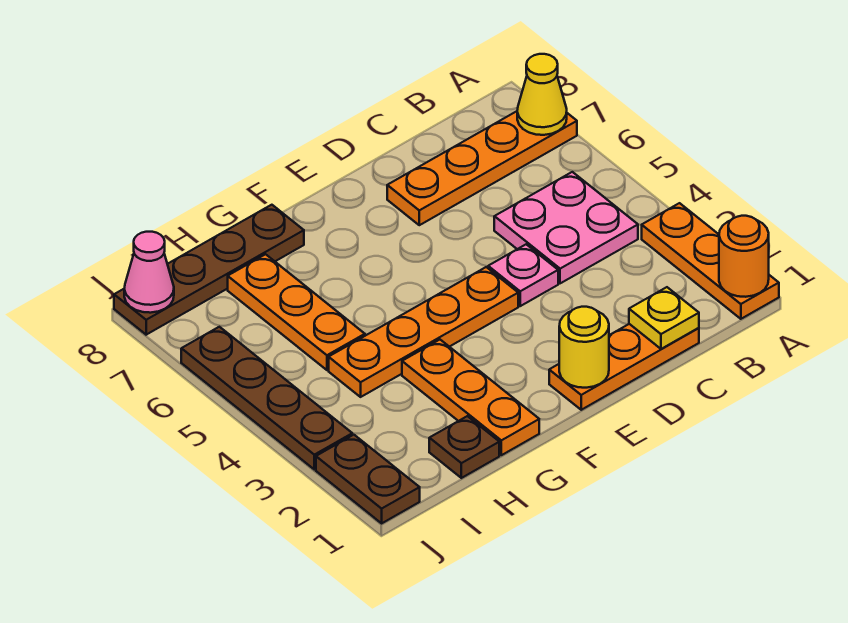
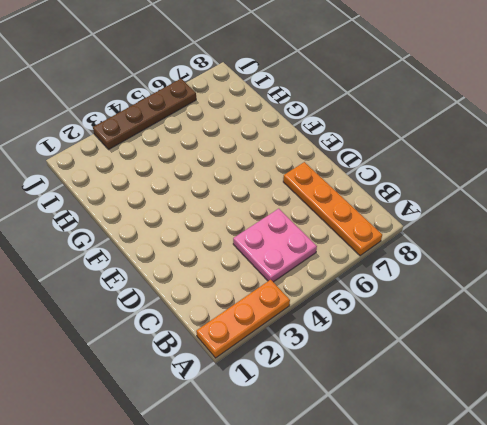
none -> orange 1x3 plate [549,324,699,410]
none -> pink 1x1 plate [488,244,558,306]
none -> orange 1x4 plate [329,267,518,397]

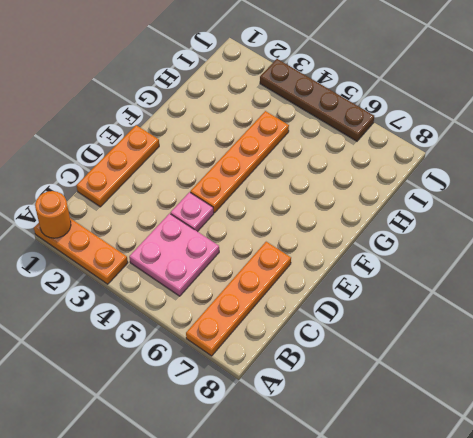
none -> orange 1x3 plate [402,340,539,455]
none -> brown 1x4 plate [114,205,304,335]
none -> brown 1x1 plate [429,416,499,478]

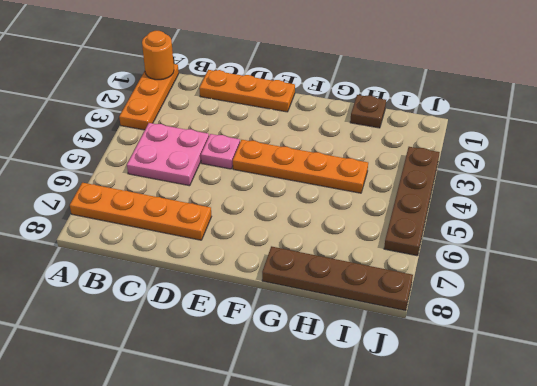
none -> orange 1x3 plate [402,340,539,455]
none -> orange 1x3 plate [228,254,365,370]
none -> brown 1x2 plate [316,435,420,523]

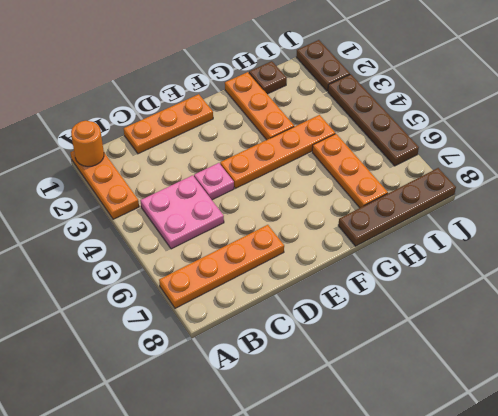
none -> yellow 1x1 cone [517,54,567,135]
none -> yellow 1x1 plate [629,287,699,349]
none -> yellow 1x1 round brick [559,307,609,388]

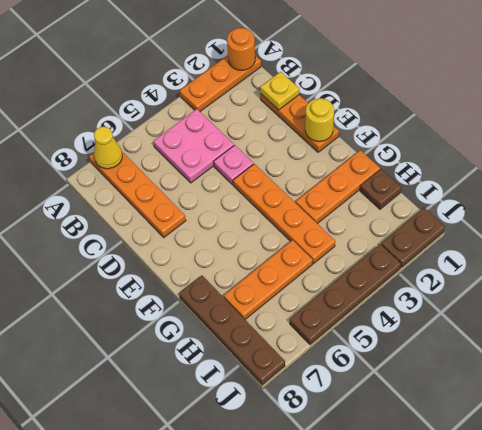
none -> pink 1x1 cone [124,232,174,313]

